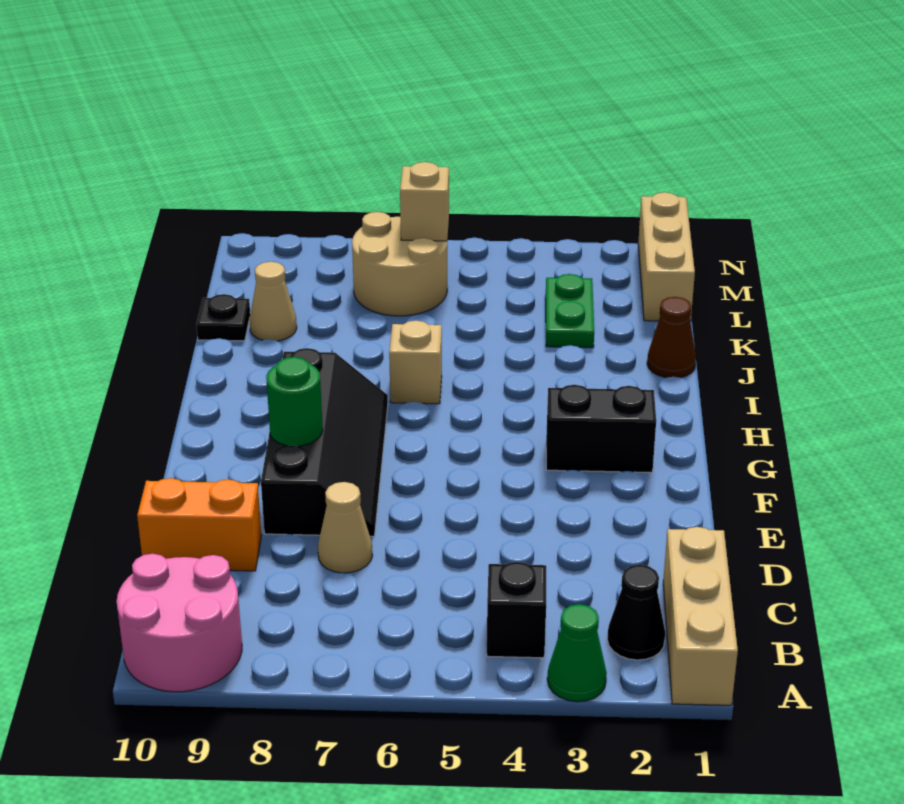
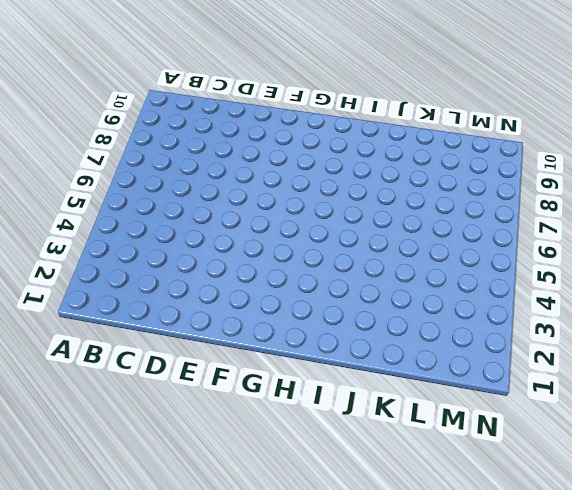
none -> tan 1x3 brick [663,527,738,705]
none -> green 1x1 cone [547,604,607,702]
none -> pink 2x2 round brick [117,554,242,692]

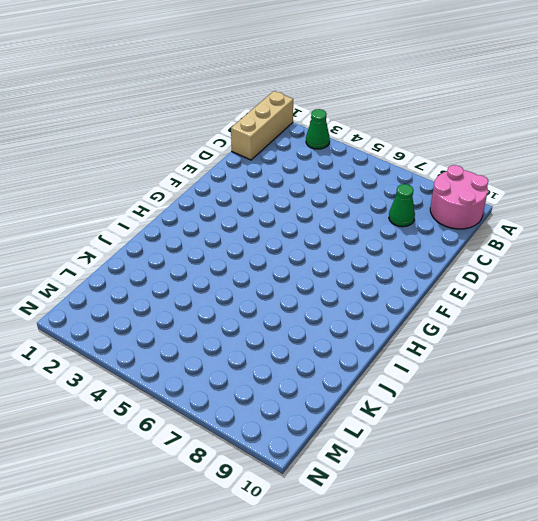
green 1x1 cone [389,184,415,227] -> none
none -> black 1x1 cone [607,565,665,660]
none -> black 1x1 brick [487,562,546,658]
none -> tan 1x1 cone [318,482,373,573]

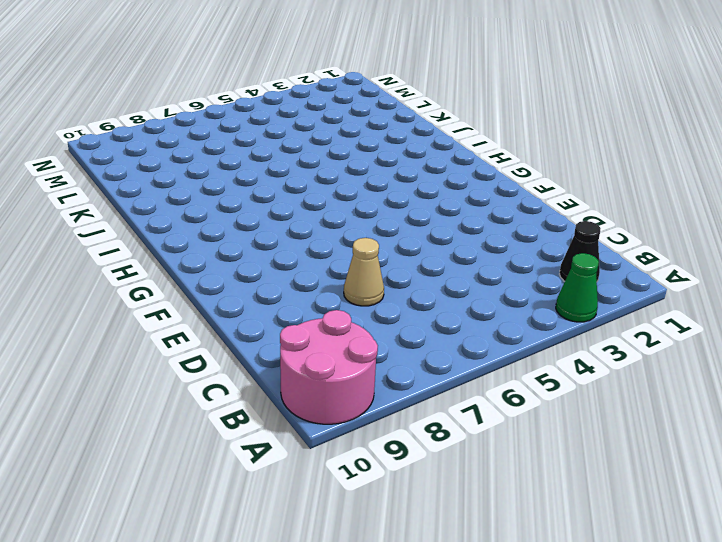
none -> tan 1x3 brick [663,527,738,705]
none -> black 1x1 brick [487,562,546,658]
none -> orange 1x2 brick [137,478,262,571]

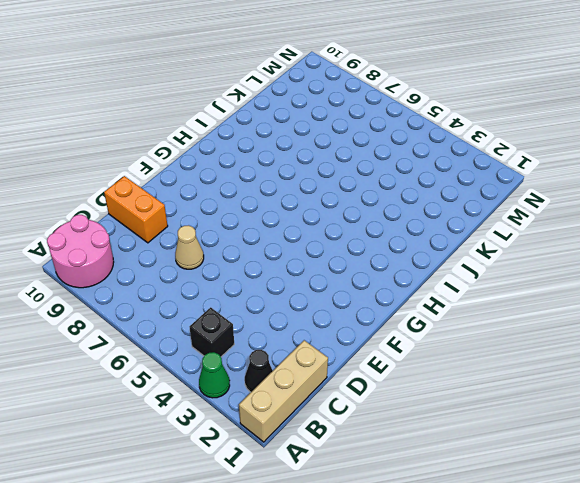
none -> black 2x4 slope [261,348,388,536]
none -> black 1x2 brick [546,385,656,473]
none -> tan 1x1 brick [389,321,442,404]

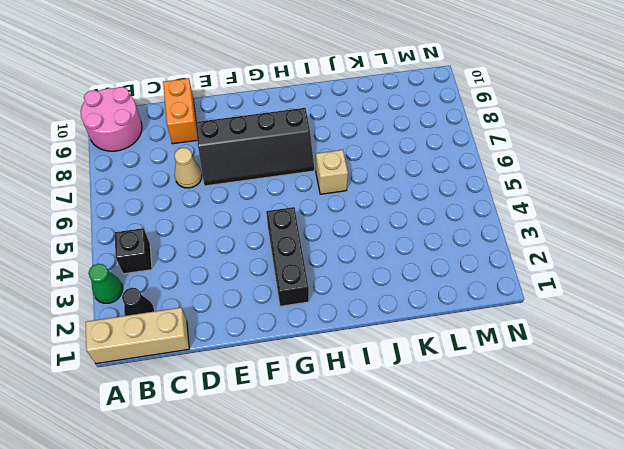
black 1x3 brick [266,207,309,306] -> black 1x2 brick [546,385,656,473]
none -> brown 1x1 cone [647,297,696,378]
none -> green 1x2 plate [546,274,594,348]
none -> tan 1x1 cone [249,262,297,341]

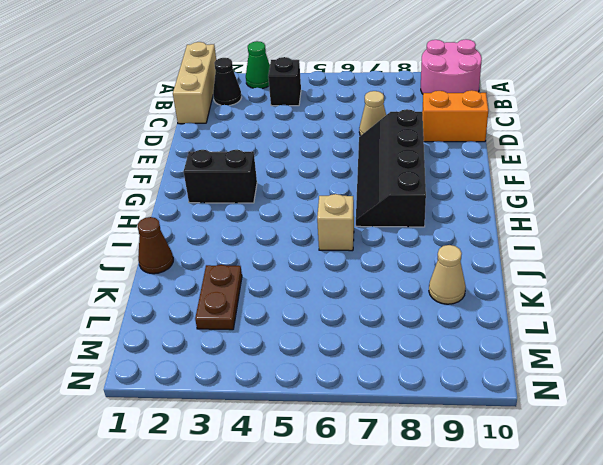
brown 1x2 plate [195,265,242,330] -> green 1x2 plate [546,274,594,348]
none -> black 1x1 plate [196,294,250,341]
none -> tan 1x3 brick [638,192,695,321]
none -> tan 2x2 round brick [352,212,447,316]

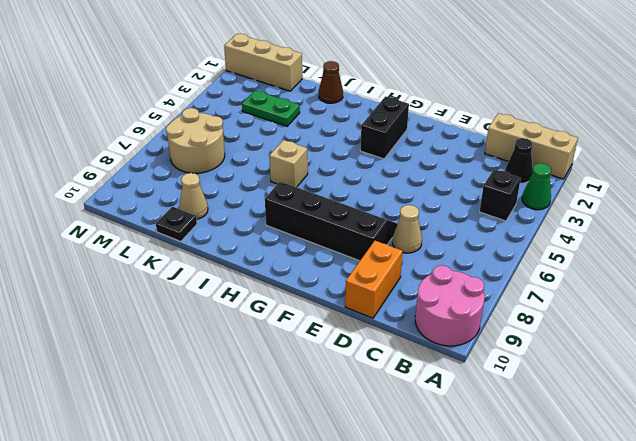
none -> green 1x1 round brick [266,357,323,446]
none -> tan 1x1 brick [400,162,449,241]

